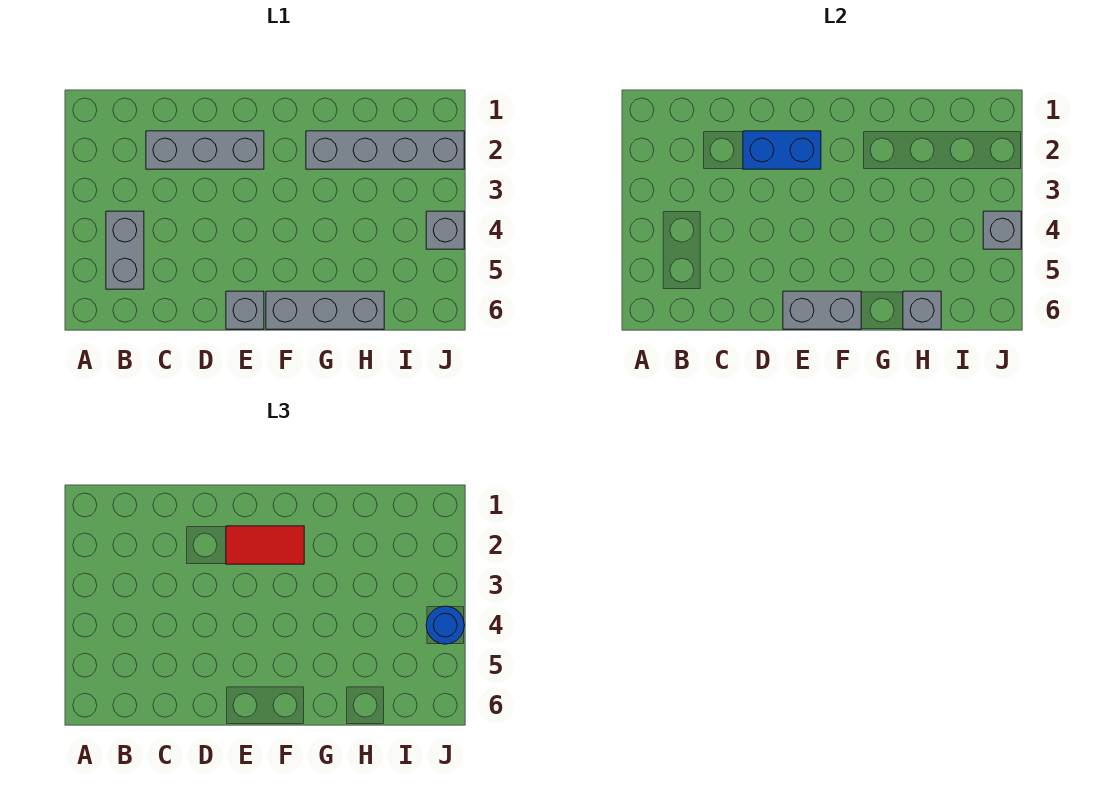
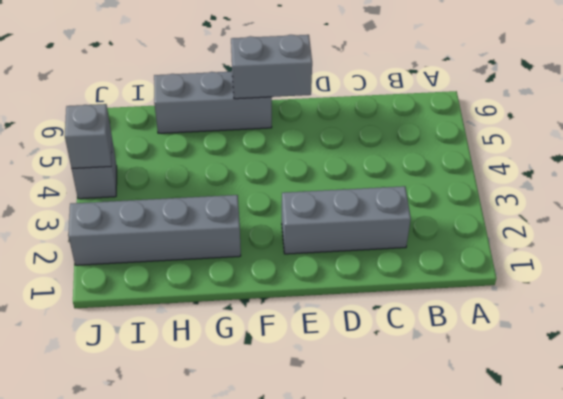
none -> grey 1x2 brick [106,211,144,289]
none -> grey 1x1 brick [226,291,264,329]
none -> blue 1x2 brick [743,131,821,169]

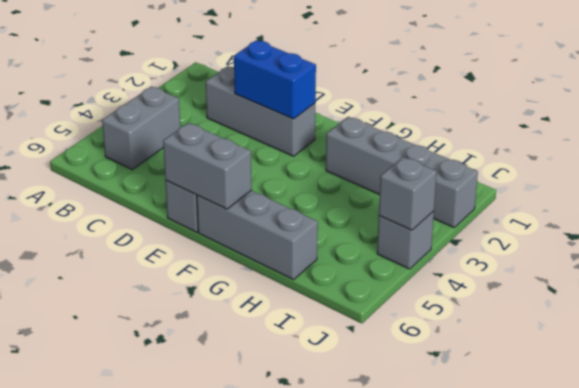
none -> grey 1x1 brick [903,291,941,329]
none -> red 1x2 tile [226,526,304,564]
none -> blue 1x1 round brick [426,606,464,644]

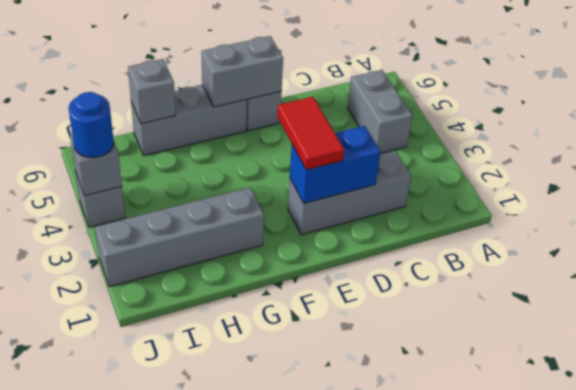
red 1x2 tile [277,97,344,170] -> red 1x2 tile turned to [226,526,304,564]

